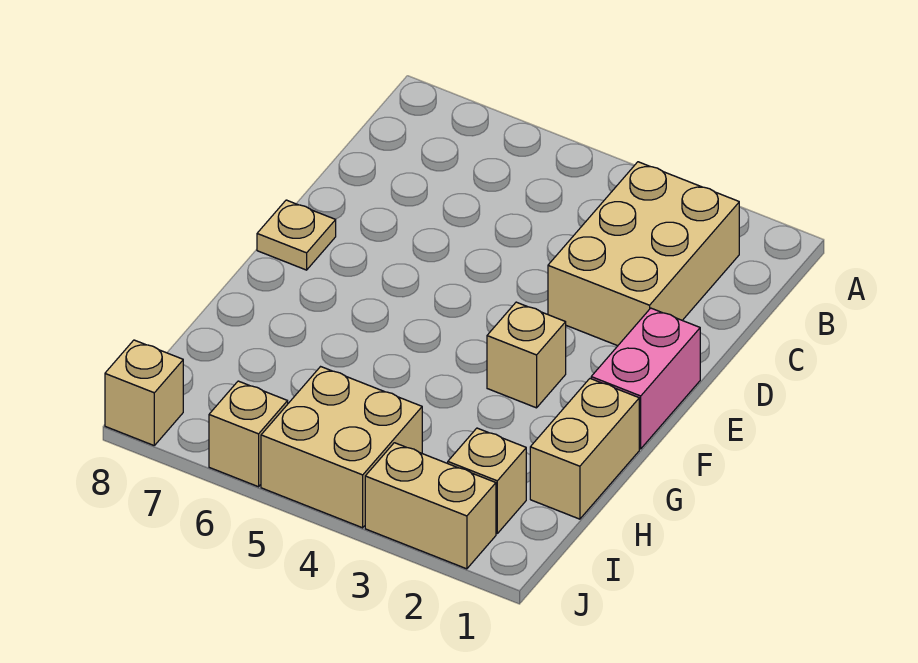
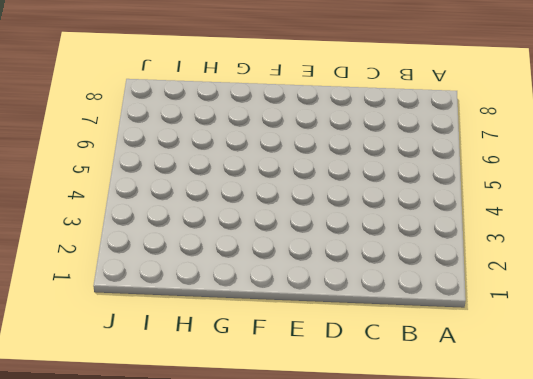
none -> tan 2x3 brick [548,162,739,346]
none -> pink 1x2 brick [591,308,700,449]

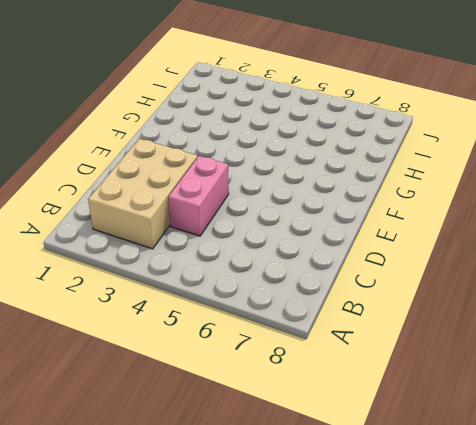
pink 1x2 brick [168,156,229,236] -> pink 1x2 brick moved to [591,308,700,449]
none -> tan 1x1 plate [257,200,336,270]
none -> tan 1x1 brick [487,302,566,408]

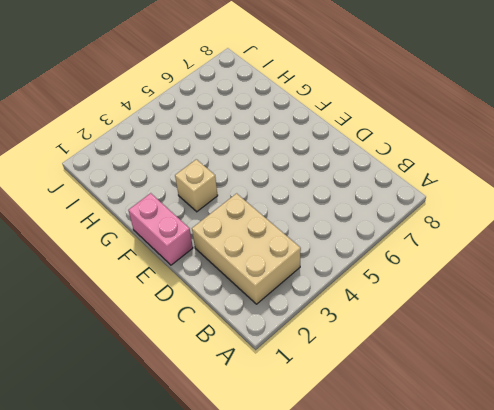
none -> tan 1x1 plate [257,200,336,270]
none -> tan 1x2 brick [530,379,639,519]

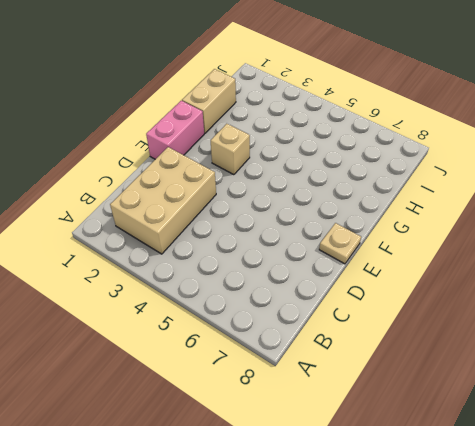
none -> tan 1x1 brick [448,428,526,534]
none -> tan 2x2 brick [261,367,422,528]

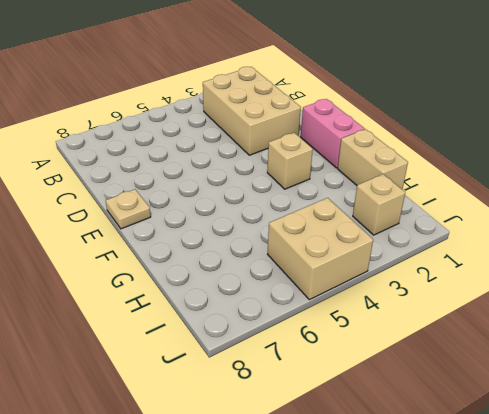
none -> tan 1x2 brick [365,443,496,569]
none -> tan 1x1 brick [209,381,288,487]

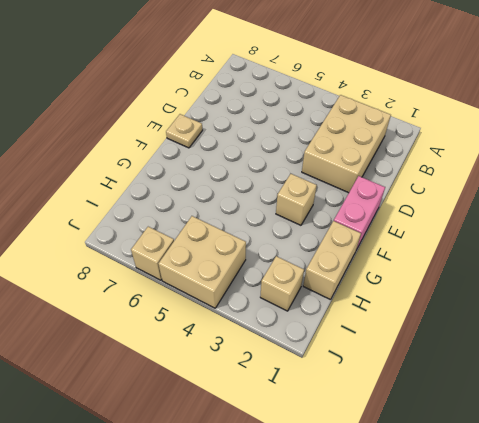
none -> tan 1x2 brick [365,443,496,569]
none -> tan 1x1 brick [105,340,183,445]

